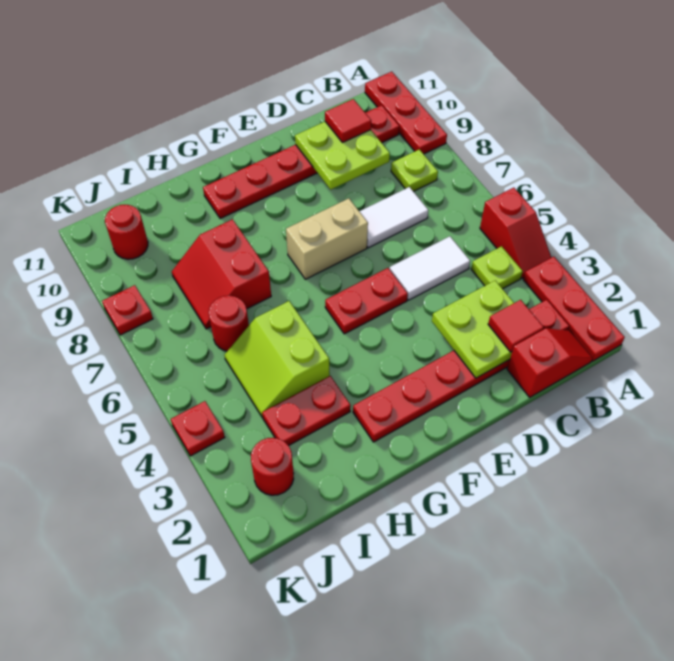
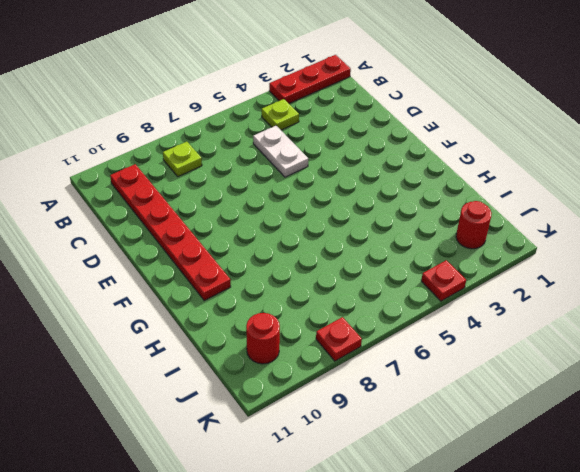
white 1x2 plate [253,126,308,177] -> white 1x2 tile [390,236,470,300]
none -> red 1x2 slope [480,188,551,278]
none -> red 1x3 plate [365,72,447,154]
none -> red 1x2 slope [507,328,592,397]

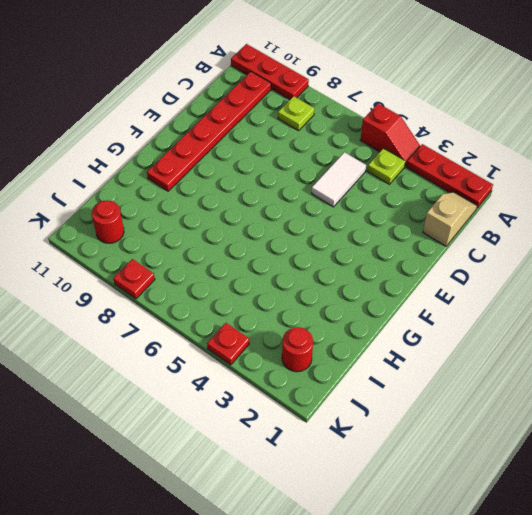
tan 1x2 slope [423,192,477,246] -> red 1x2 slope [507,328,592,397]
none -> red 1x6 plate [353,300,569,442]
none -> white 1x2 tile [359,187,428,248]
none -> red 1x2 plate [325,268,408,334]

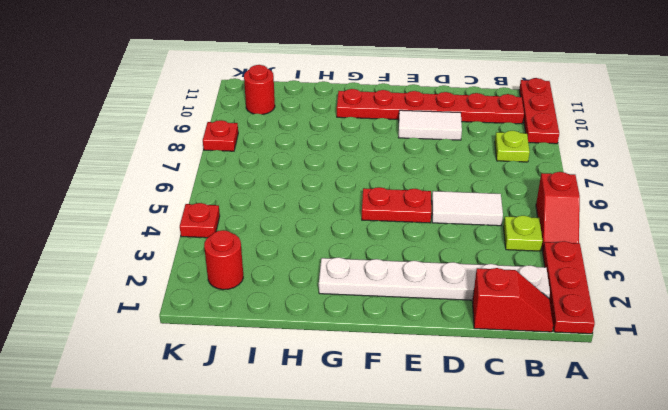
white 1x6 plate [319,257,550,300] -> red 1x6 plate [353,300,569,442]
white 1x2 tile [398,110,462,140] -> white 1x2 tile moved to [359,187,428,248]
none -> tan 1x2 brick [286,198,368,279]
none -> red 1x2 plate [262,376,351,446]
none -> lime 2x2 slope [225,301,330,418]

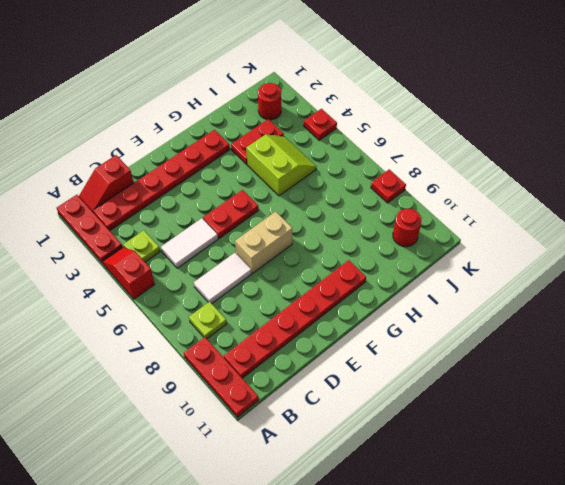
none -> red 2x2 slope [172,219,271,329]
none -> red 1x1 round brick [209,296,249,351]
none -> lime 2x2 plate [432,280,514,378]

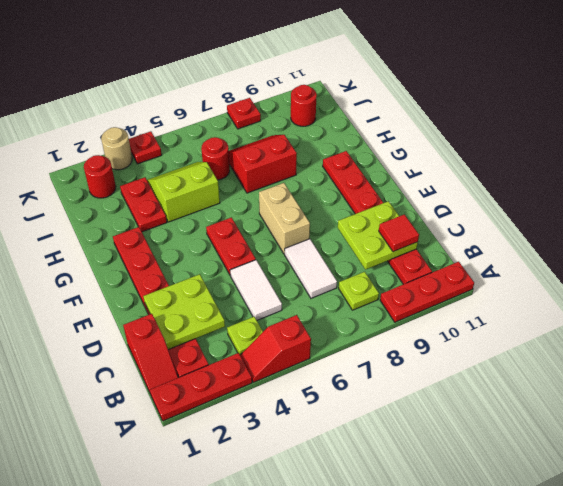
tan 1x1 round brick [101,127,132,170] -> none
none -> red 1x1 tile [488,300,544,352]

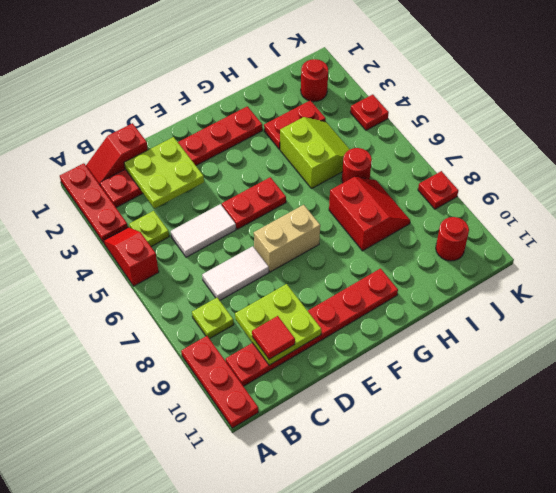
none -> red 1x1 tile [488,300,544,352]

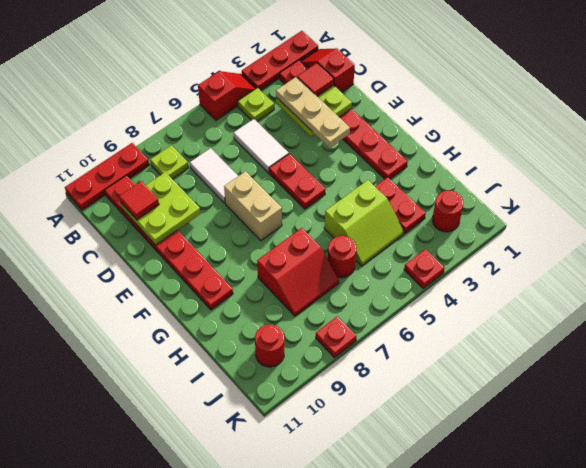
tan 1x3 plate [276,77,350,148] -> none

